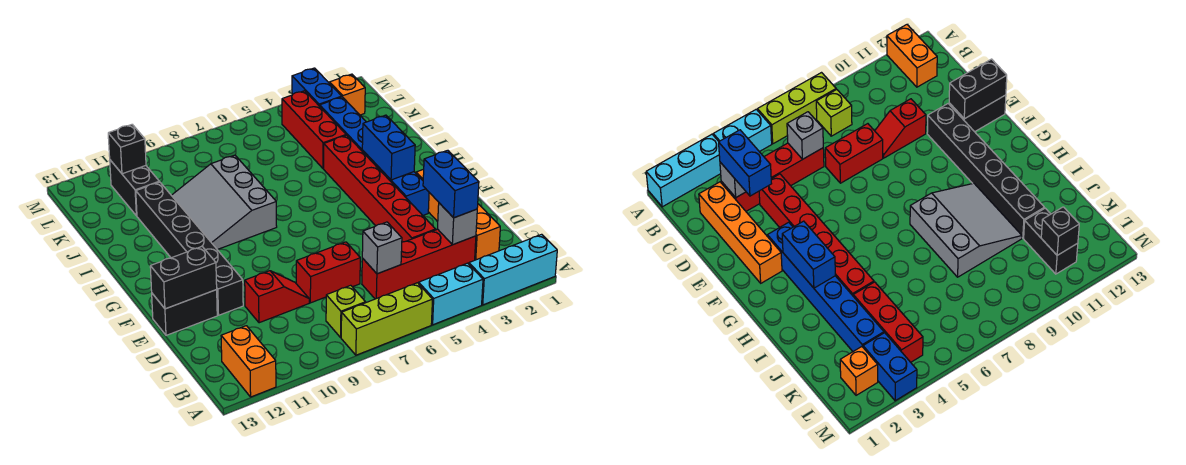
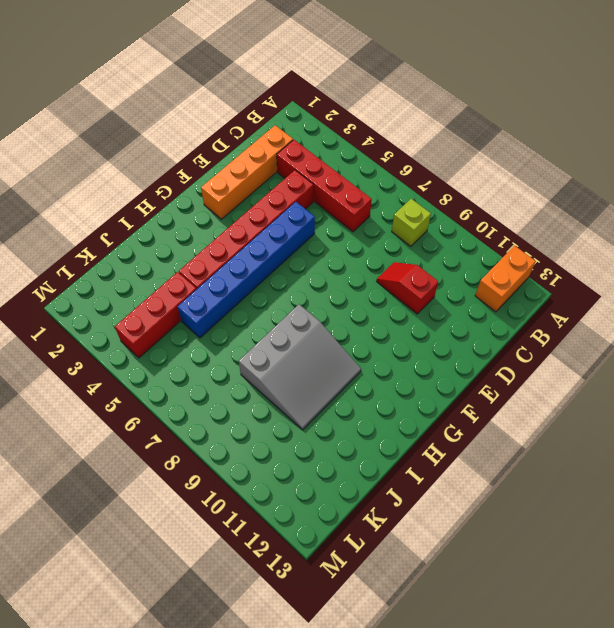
blue 1x6 brick [177,202,315,338] -> blue 1x6 brick moved to [320,97,429,215]
none -> cyan 1x3 brick [469,234,557,305]
none -> cyan 1x2 brick [419,263,483,325]
none -> lime 1x3 brick [341,283,433,355]

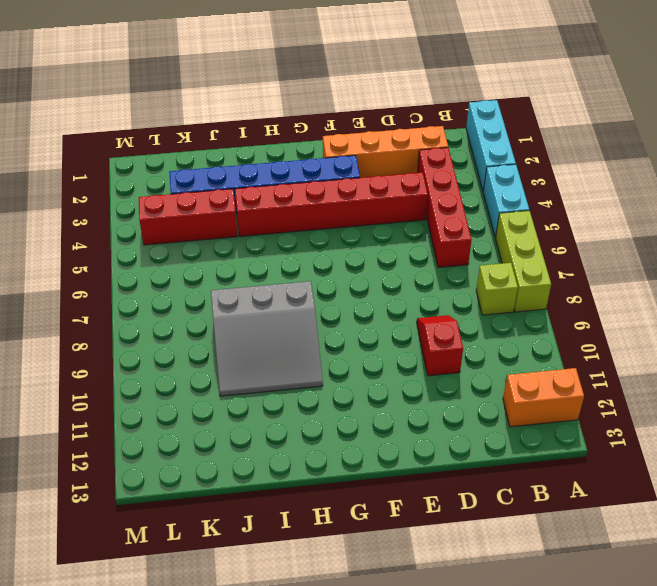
none -> red 1x2 brick [296,242,360,303]
none -> black 1x6 brick [136,182,243,315]
none -> black 1x2 brick [152,290,217,335]

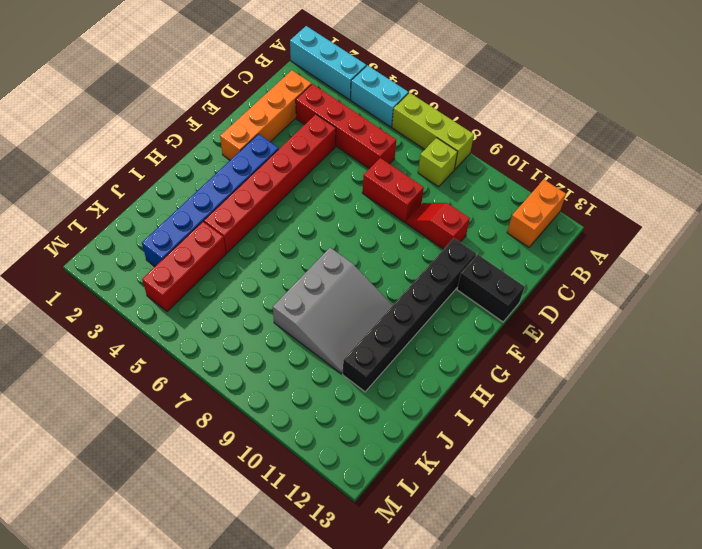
none -> black 1x2 brick [110,160,159,216]
none -> orange 1x1 brick [330,74,365,115]
none -> blue 1x2 brick [292,68,342,106]

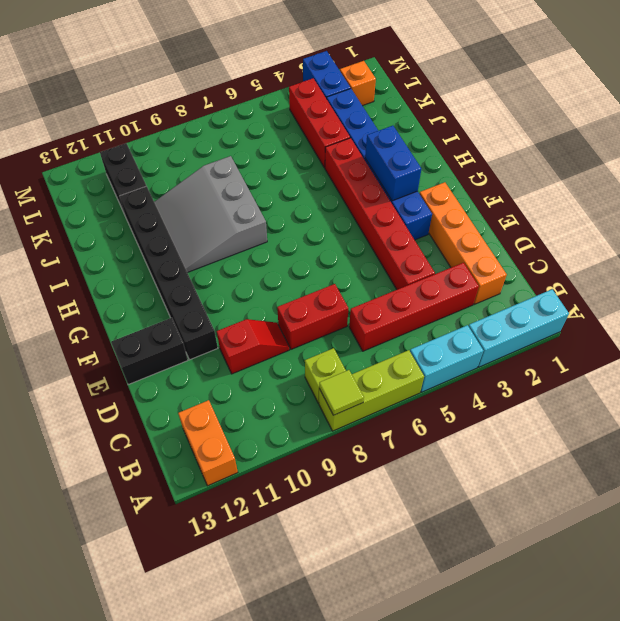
lime 1x1 tile [319,370,364,415] -> none
none -> grey 1x1 brick [438,203,477,245]
none -> grey 1x1 brick [362,222,402,274]
none -> black 1x2 brick [150,246,217,309]

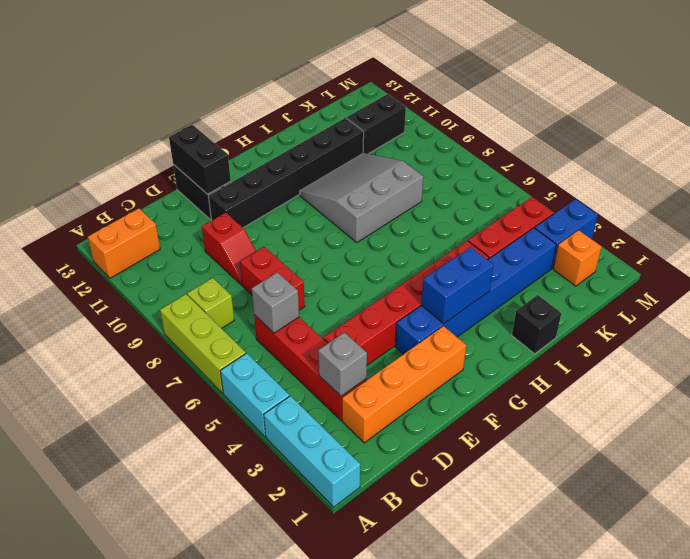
black 1x1 brick [512,295,561,354] -> black 1x1 brick moved to [108,125,146,174]
none -> blue 1x2 brick [423,150,479,218]

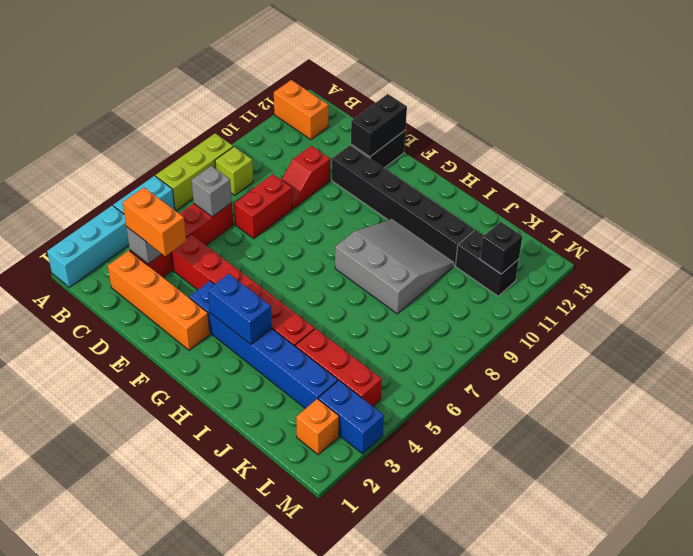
orange 1x2 brick [123,187,186,256] -> blue 1x2 brick [423,150,479,218]

